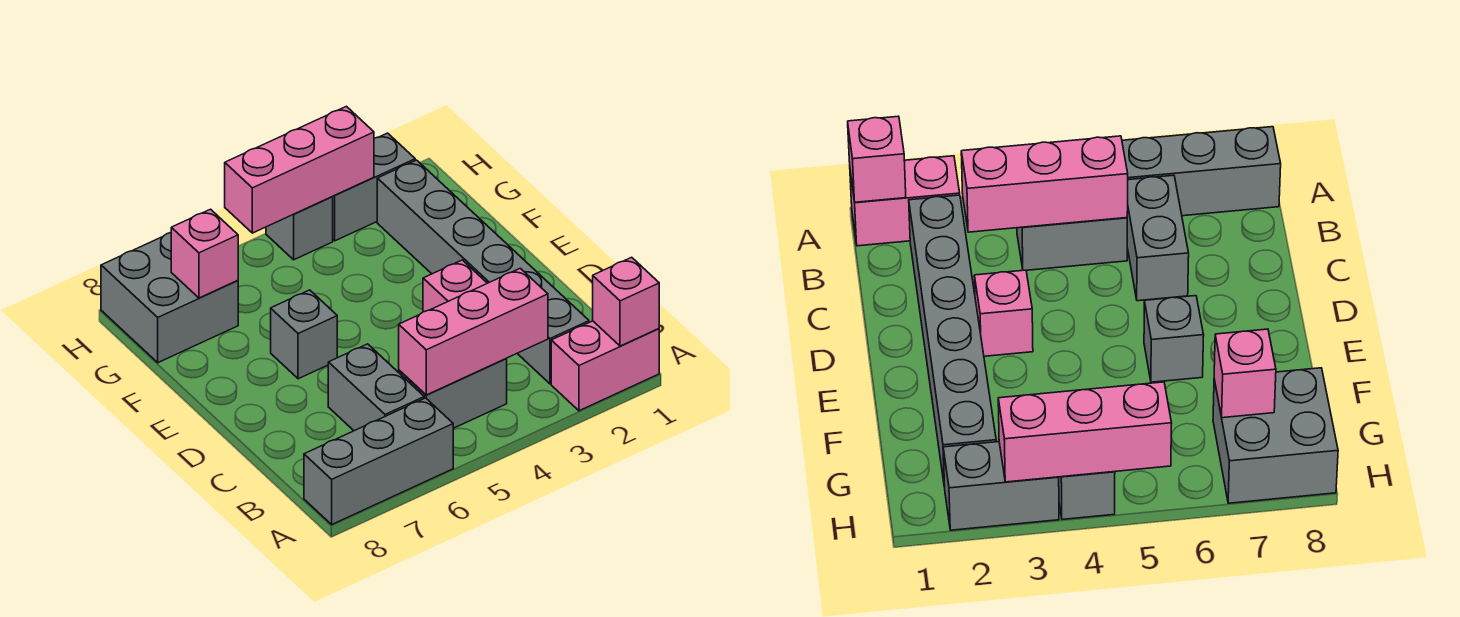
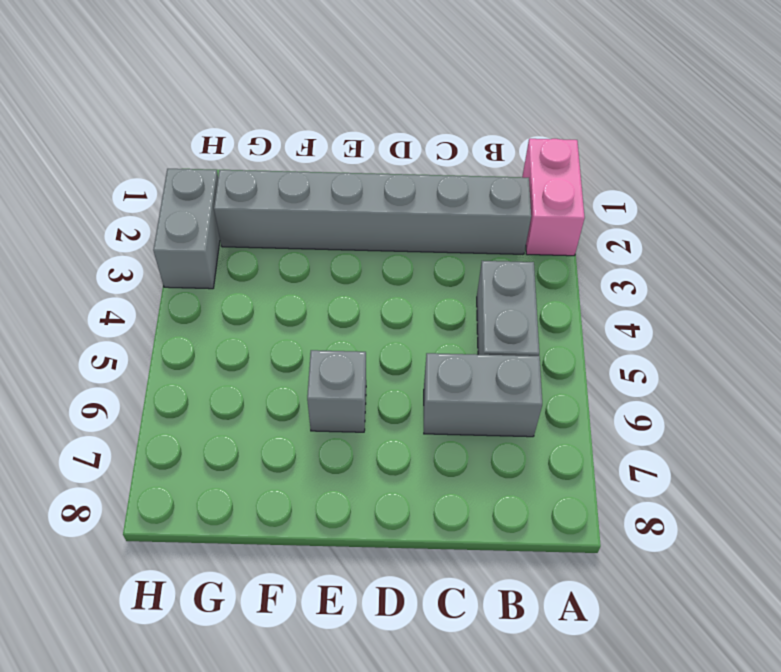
none -> grey 1x3 brick [304,398,453,524]
none -> pink 1x1 brick [423,260,487,312]
none -> grey 2x2 brick [101,233,238,363]

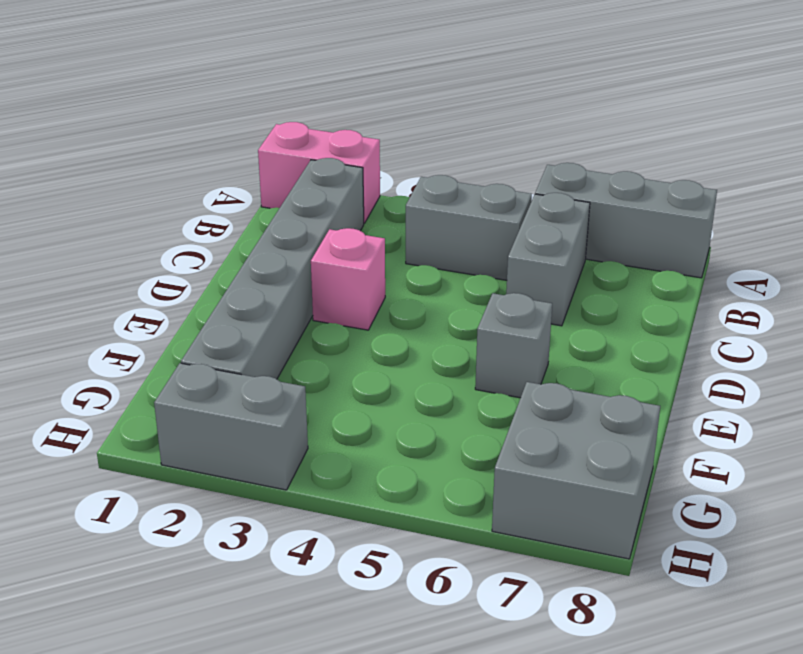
none -> grey 1x1 brick [266,197,333,260]
none -> pink 1x1 brick [593,257,659,346]
none -> pink 1x3 brick [399,268,548,395]

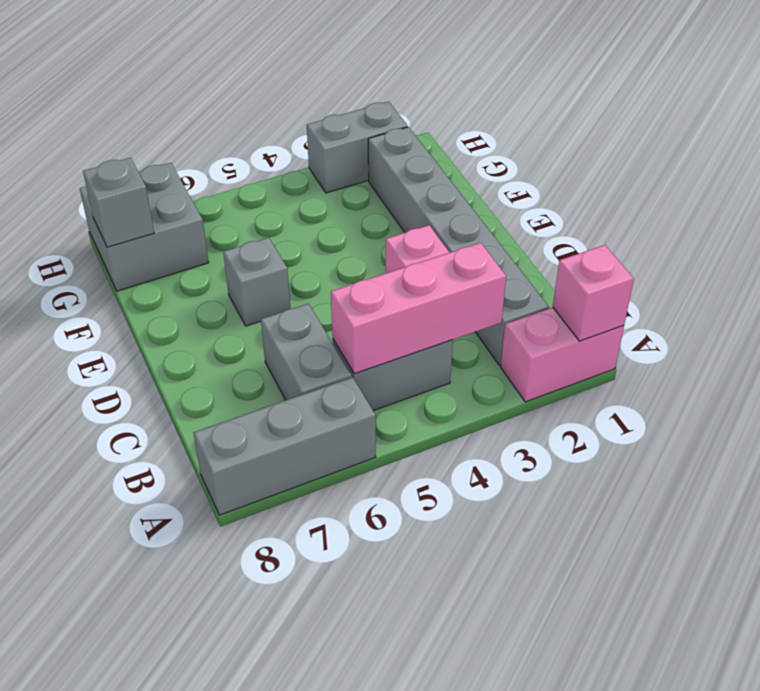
grey 1x1 brick [83,158,154,247] -> grey 1x1 brick moved to [266,197,333,260]
none -> pink 1x1 brick [171,209,238,298]
none -> pink 1x3 brick [225,106,374,233]

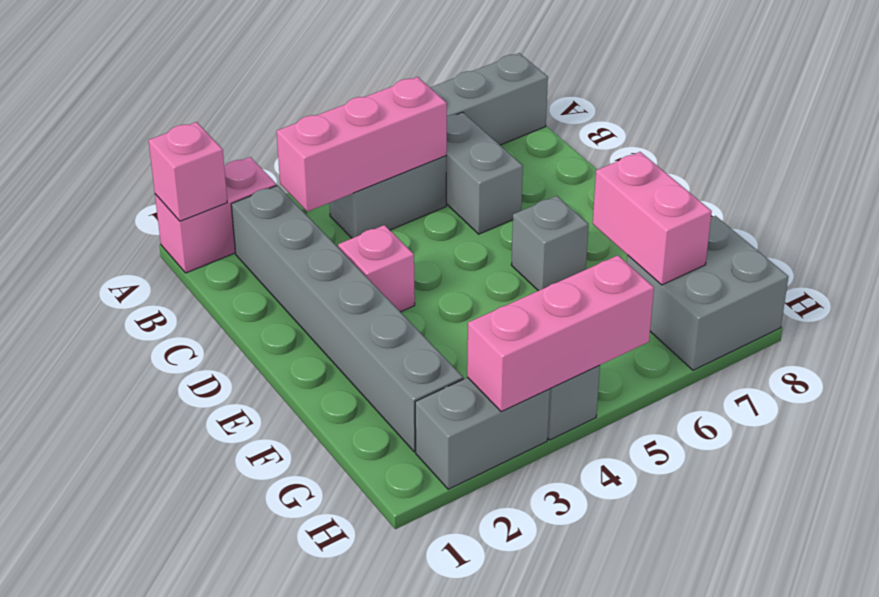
pink 1x2 brick [593,152,712,285] -> pink 1x1 brick [171,209,238,298]

